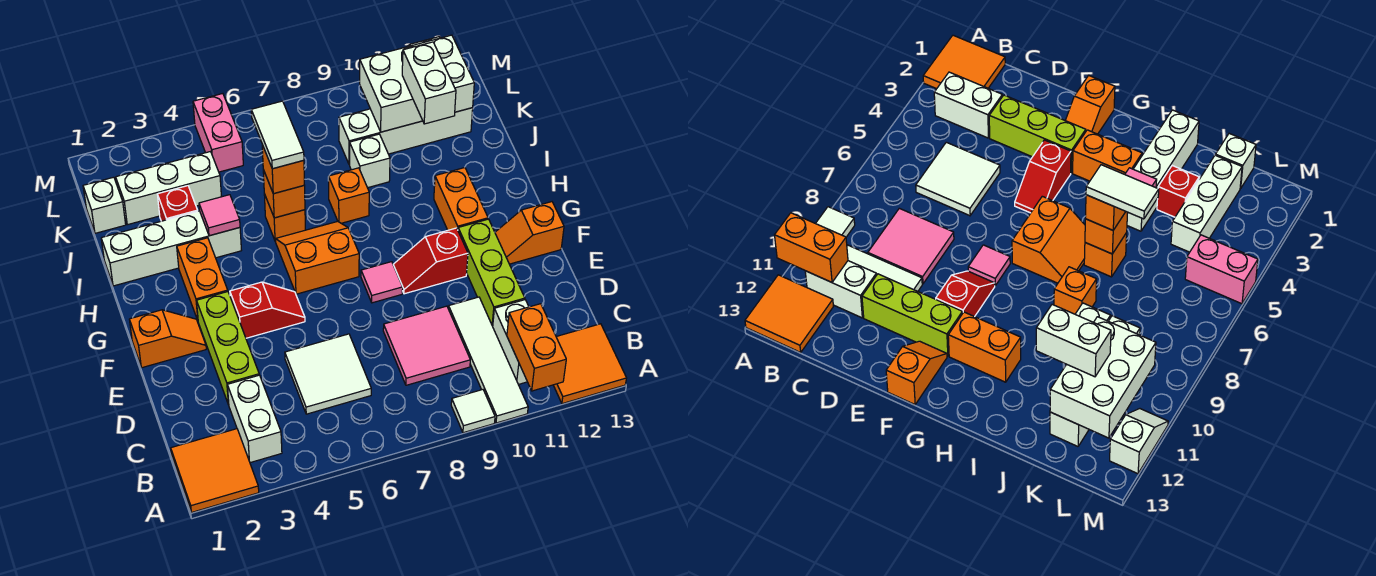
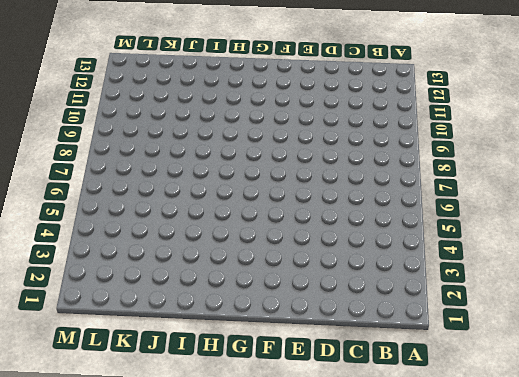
none -> orange 2x2 tile [171,429,259,512]
none -> white 1x1 tile [451,390,495,433]
none -> white 1x4 tile [448,297,528,423]
none -> orange 2x2 tile [553,324,627,404]

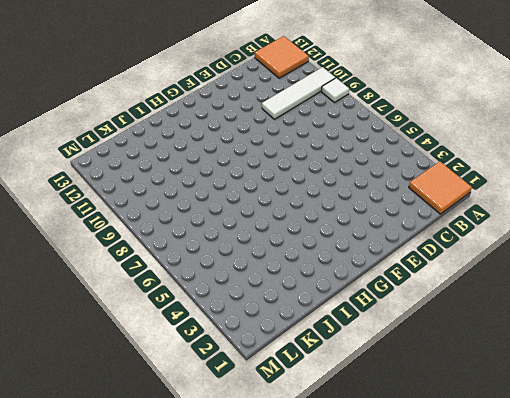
none -> white 1x2 brick [227,375,282,463]
none -> white 1x2 brick [493,300,529,385]
none -> white 2x2 tile [285,334,371,414]
none -> pink 2x2 tile [383,306,470,385]

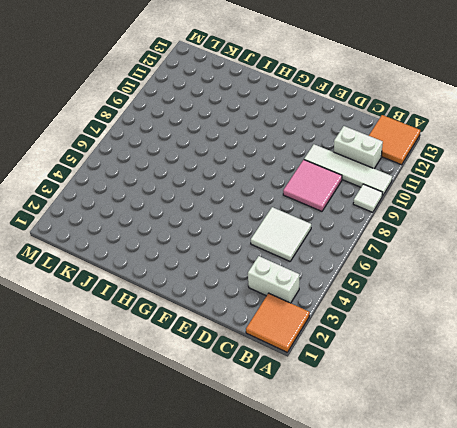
none -> lime 1x3 brick [197,292,259,405]
none -> lime 1x3 brick [458,219,525,326]
none -> orange 1x2 slope [129,310,206,368]
none -> red 1x2 slope [230,282,305,338]

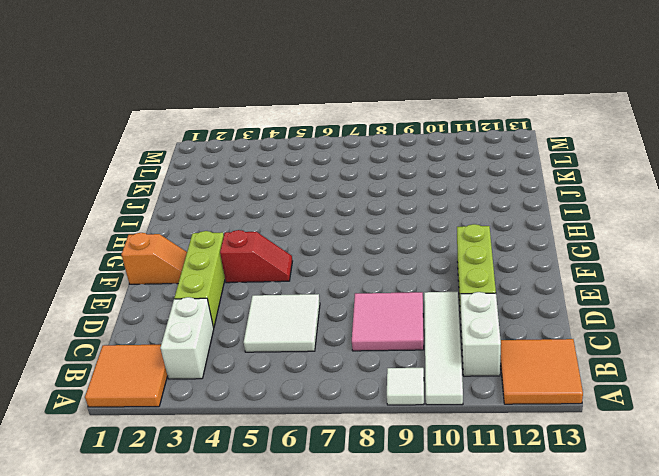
none -> pink 1x1 tile [361,262,403,303]
none -> red 1x2 slope [393,228,468,294]
none -> orange 1x2 slope [495,202,564,264]
none -> orange 1x2 brick [177,238,228,320]

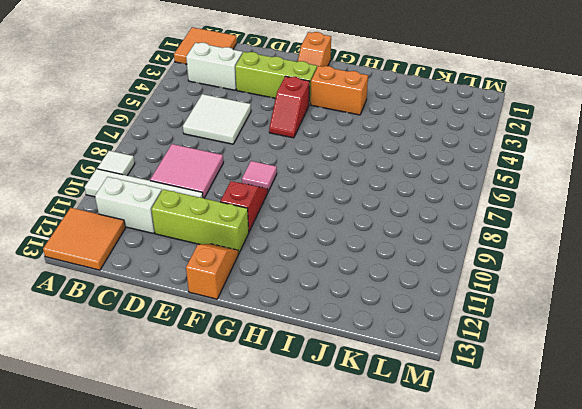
none -> orange 2x2 slope [276,221,359,294]
none -> orange 1x2 brick [434,168,488,230]
none -> white 1x4 brick [101,211,241,286]
none -> orange 1x1 brick [264,194,305,241]

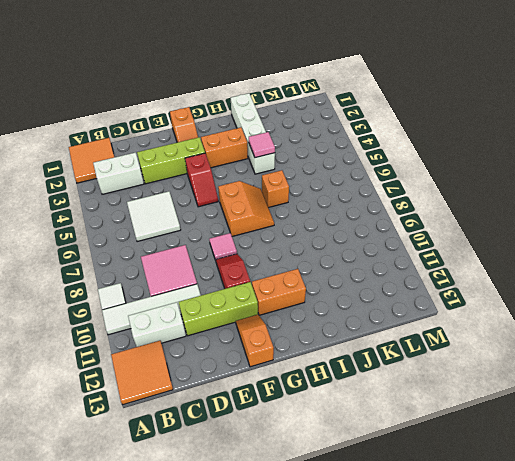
none -> orange 1x1 brick [328,168,369,223]
none -> red 1x1 brick [157,186,198,221]
none -> white 1x1 brick [350,134,390,188]
none -> white 1x1 brick [83,177,126,233]

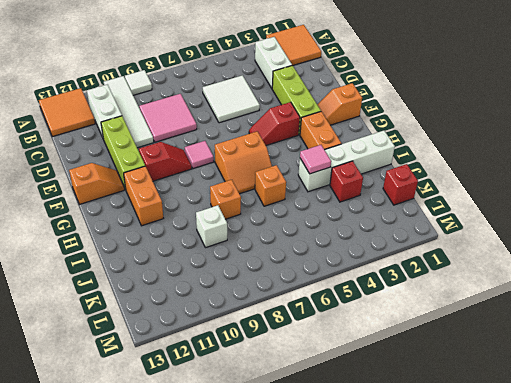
red 1x1 brick [383,164,418,205] -> white 1x1 brick [83,177,126,233]
none -> white 1x3 brick [116,152,222,225]
none -> white 1x4 brick [339,108,473,165]
none -> pink 1x2 brick [193,94,243,172]
none -> white 1x2 slope [1110,409,1168,474]

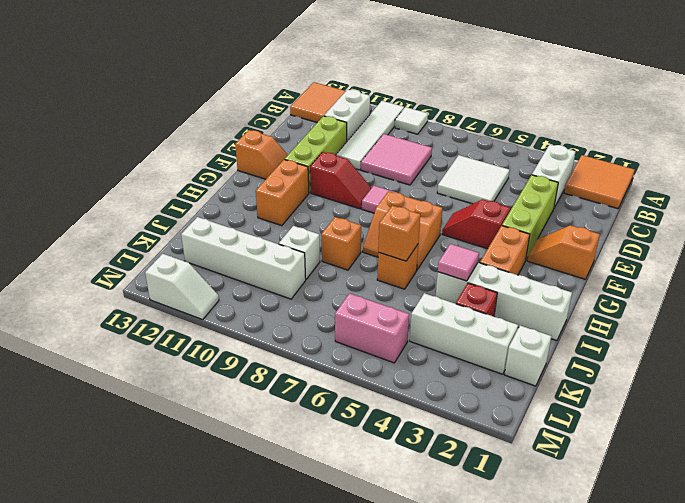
pink 1x2 brick [335,293,409,363] -> pink 1x2 brick turned to [193,94,243,172]
none -> orange 1x2 brick [507,304,566,391]
none -> white 2x3 brick [360,35,474,132]
none -> orange 1x1 brick [262,145,304,194]
none -> white 1x2 brick [402,42,456,124]

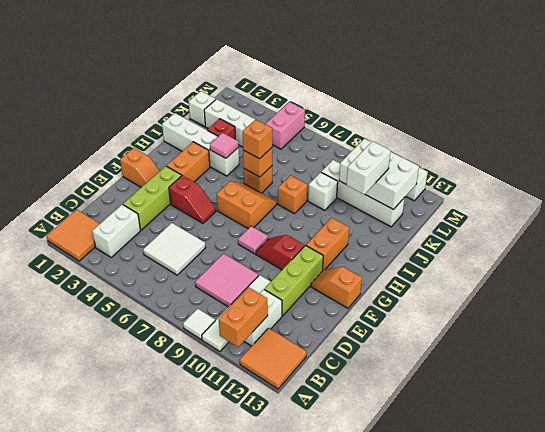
none -> white 1x2 tile [251,101,304,169]

